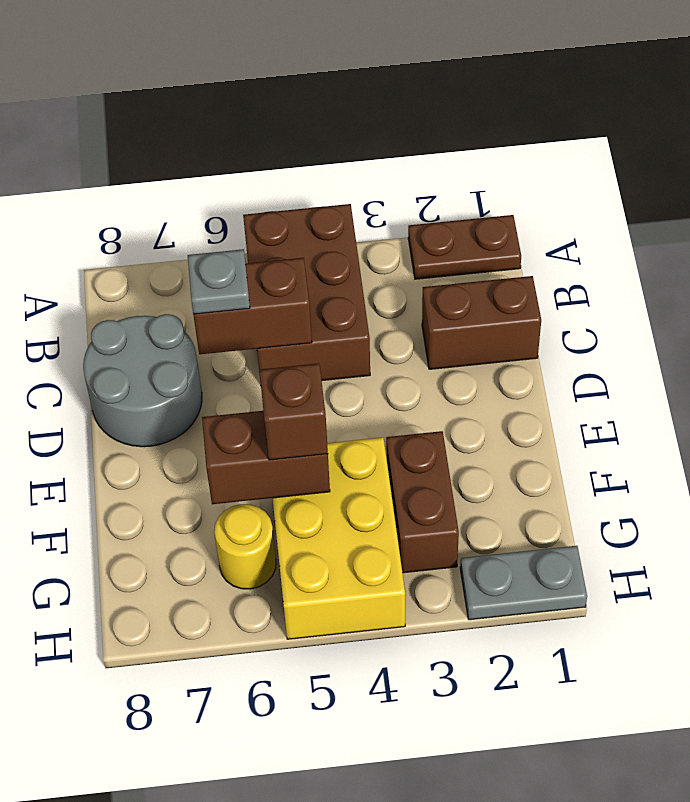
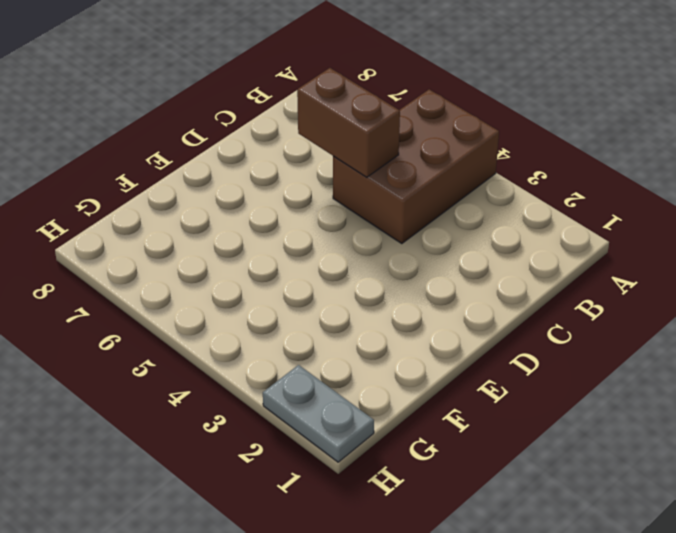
none -> brown 1x2 plate [408,215,521,279]
none -> brown 1x2 brick [422,276,541,369]
none -> grey 2x2 round brick [83,314,202,447]

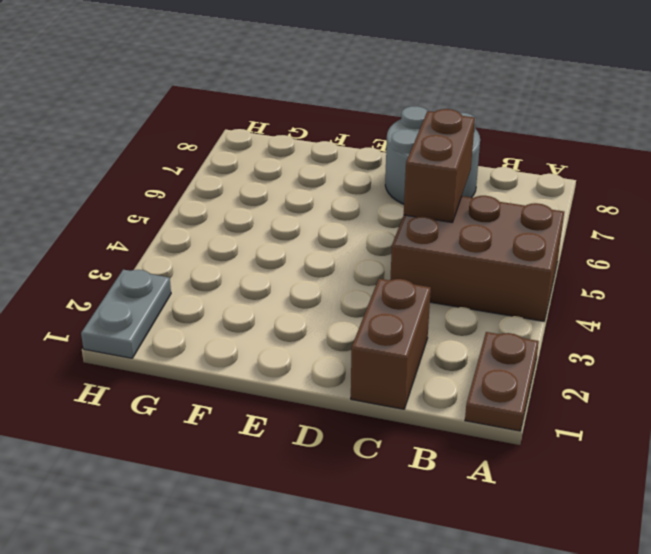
none -> brown 1x2 brick [386,431,459,573]
none -> yellow 2x3 brick [273,437,405,639]
none -> yellow 1x1 round brick [214,504,276,589]

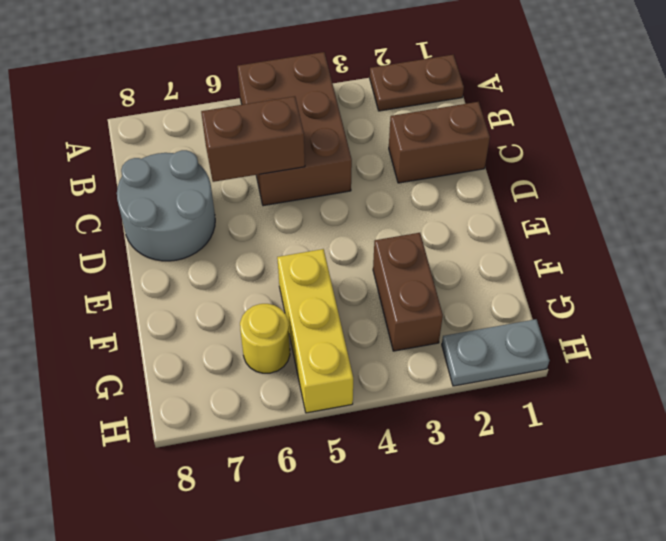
yellow 1x3 brick [277,249,353,413] -> yellow 2x3 brick [273,437,405,639]
none -> brown 1x2 brick [202,411,330,504]
none -> grey 1x1 plate [188,249,250,314]
none -> brown 1x1 brick [259,363,328,460]

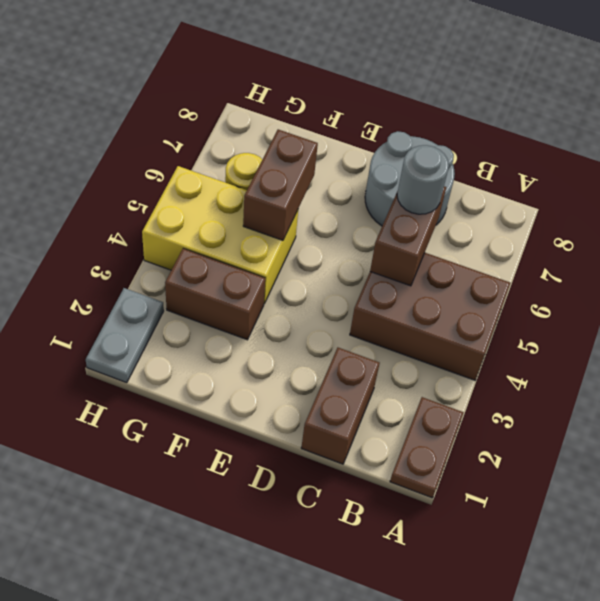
grey 1x1 round brick [397,145,449,214] -> grey 1x1 plate [188,249,250,314]
none -> brown 1x1 brick [259,363,328,460]

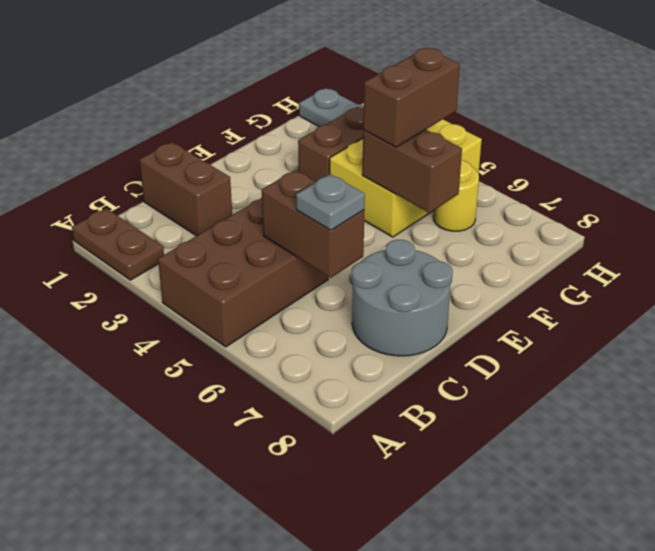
brown 1x2 brick [363,48,460,147] -> brown 1x1 brick [259,363,328,460]

